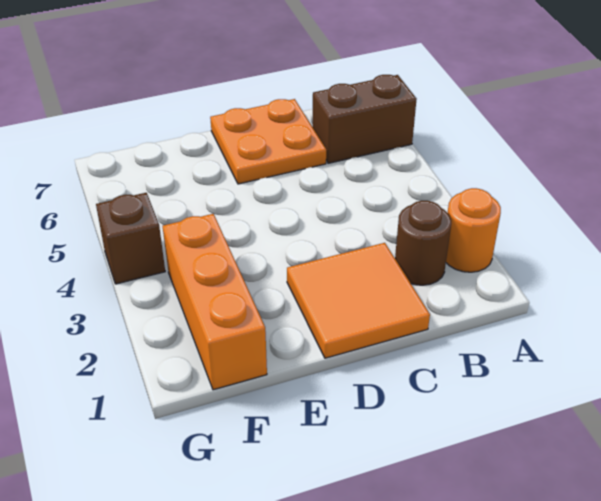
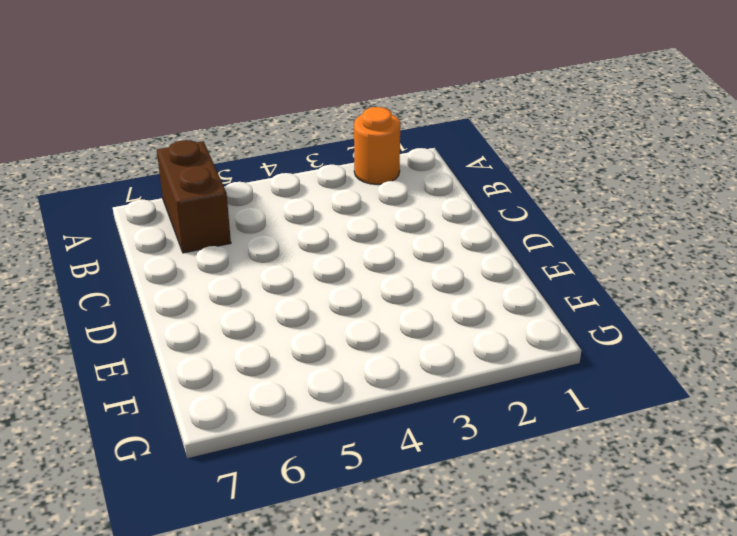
none -> brown 1x1 round brick [395,201,451,285]
none -> orange 2x2 tile [287,243,430,358]

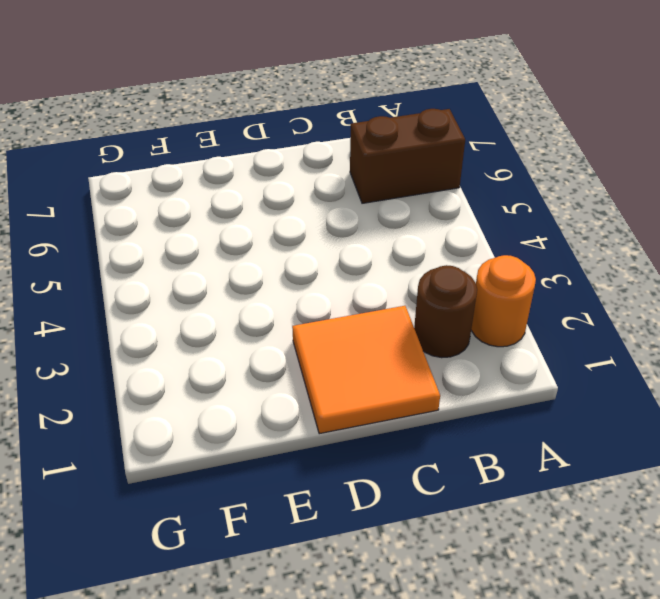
none -> orange 2x2 plate [210,99,326,184]
none -> orange 1x3 brick [163,214,267,390]

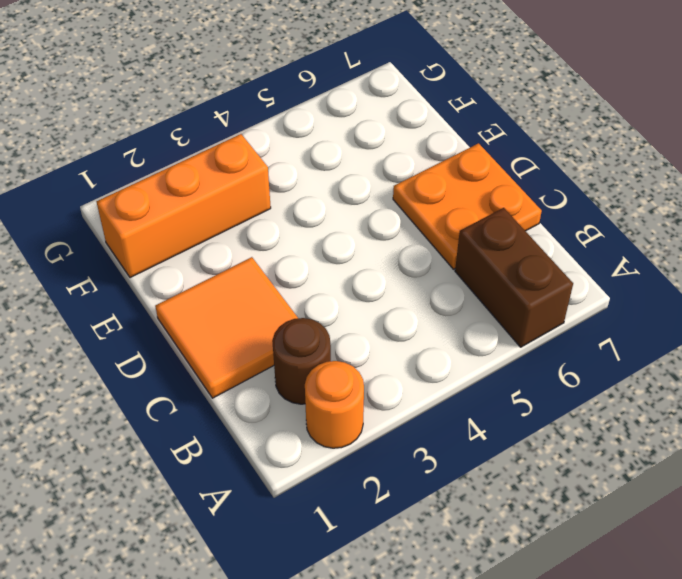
none -> brown 1x1 brick [96,193,165,284]

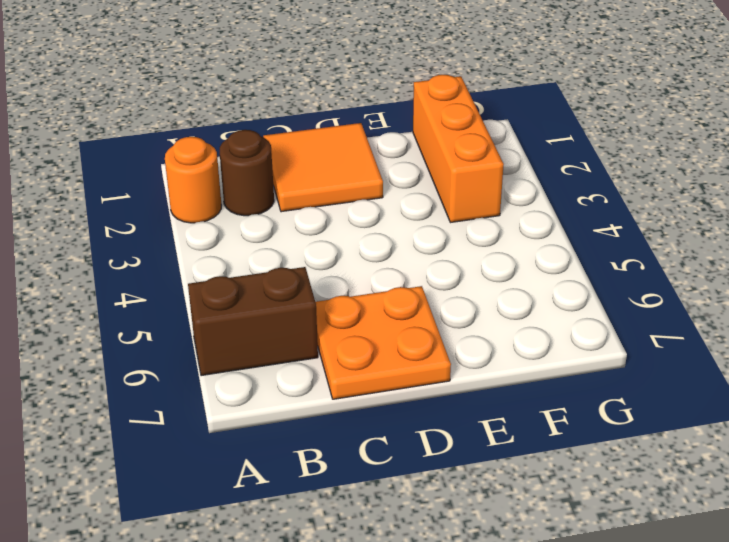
none -> brown 1x1 brick [96,193,165,284]

